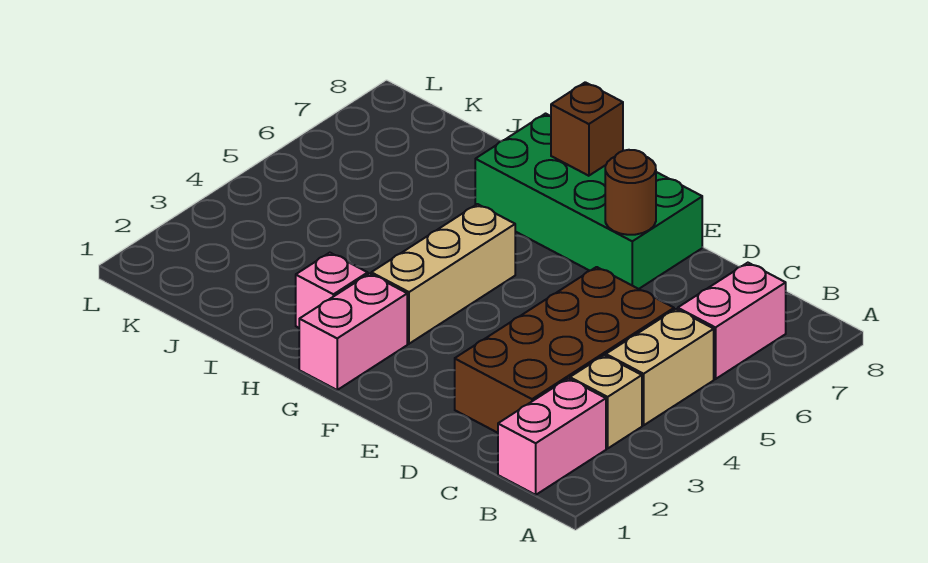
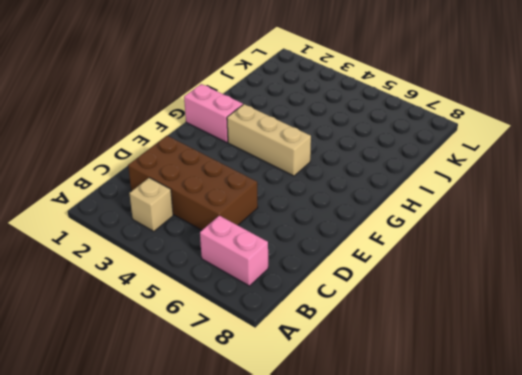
none -> pink 1x2 brick [498,378,606,495]
none -> tan 1x2 brick [606,309,714,425]

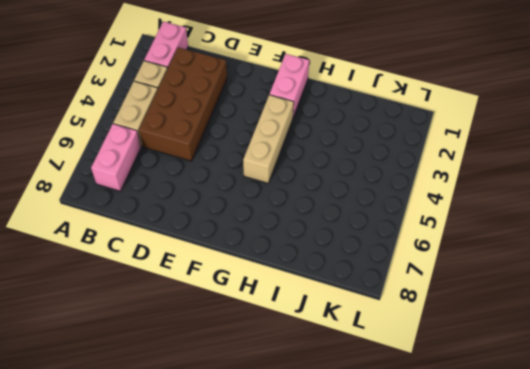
none -> green 2x4 brick [475,114,702,289]
none -> pink 1x1 brick [296,253,368,328]

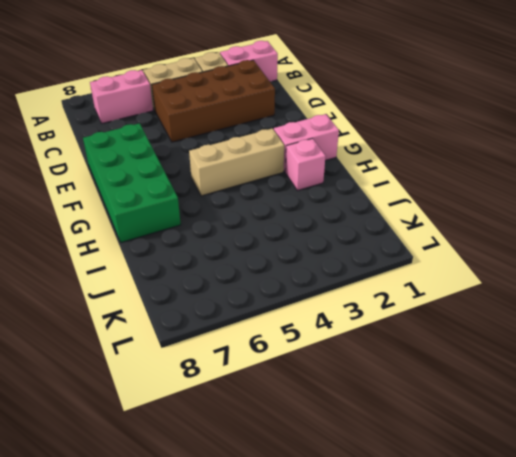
none -> brown 1x1 round brick [605,150,656,235]
none -> brown 1x1 brick [551,82,623,176]

